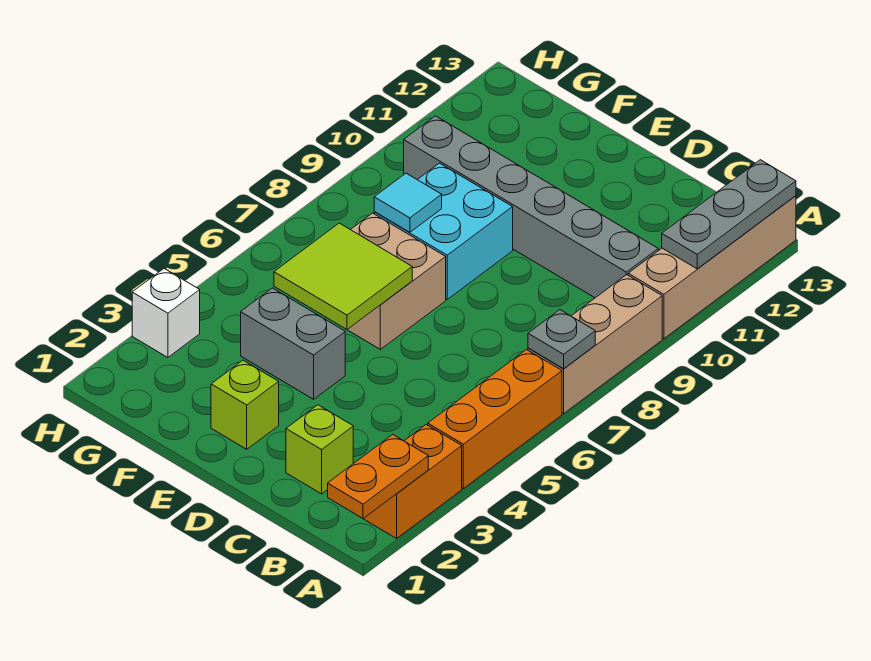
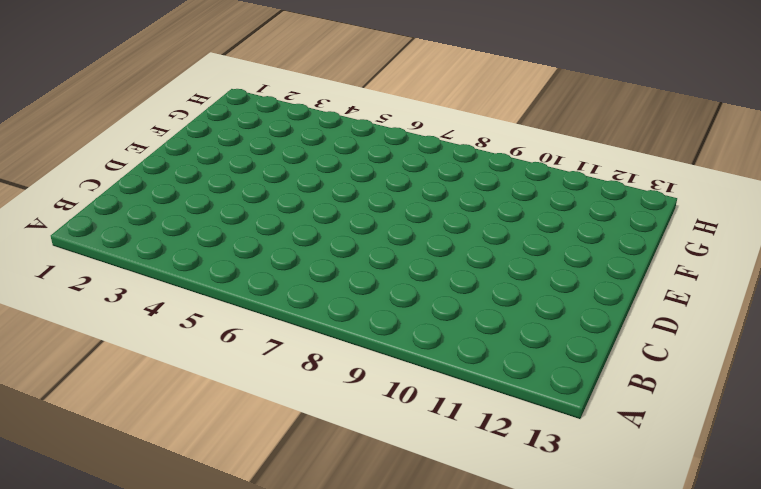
none -> orange 1x2 brick [364,425,462,538]
none -> orange 1x3 brick [428,350,562,488]
none -> tan 1x3 brick [528,275,662,414]

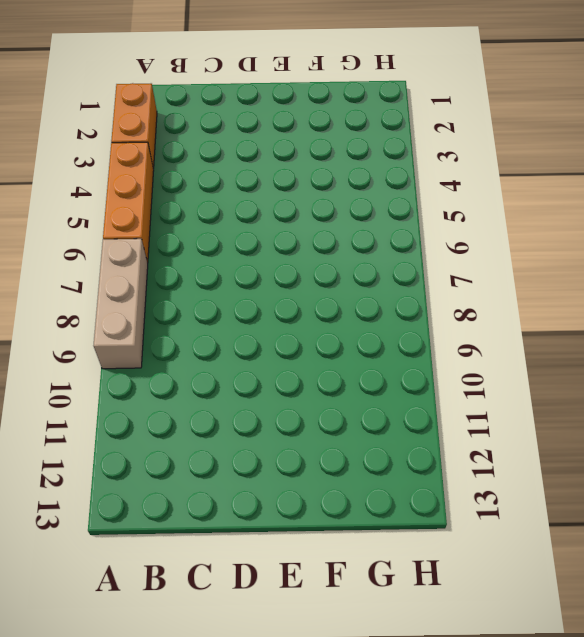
none -> tan 1x4 brick [628,196,796,339]
none -> grey 1x6 brick [404,116,658,298]
none -> lime 1x1 brick [286,405,353,494]

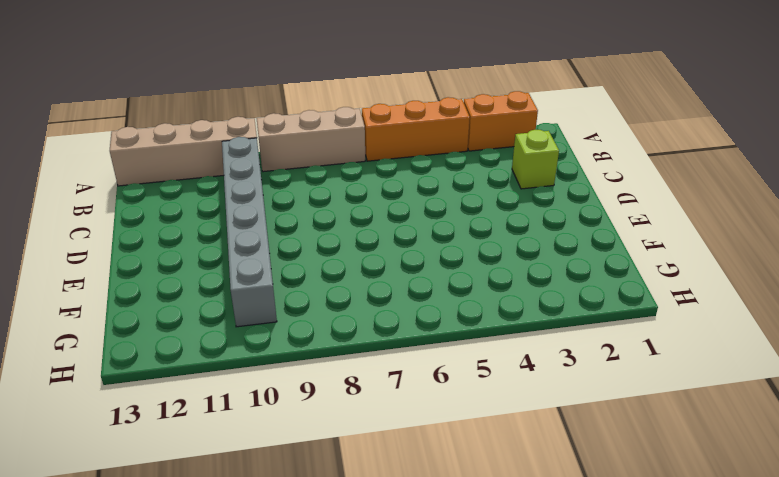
none -> lime 1x1 brick [211,360,279,449]
none -> grey 1x2 brick [241,288,345,399]
none -> tan 2x2 brick [347,213,446,349]

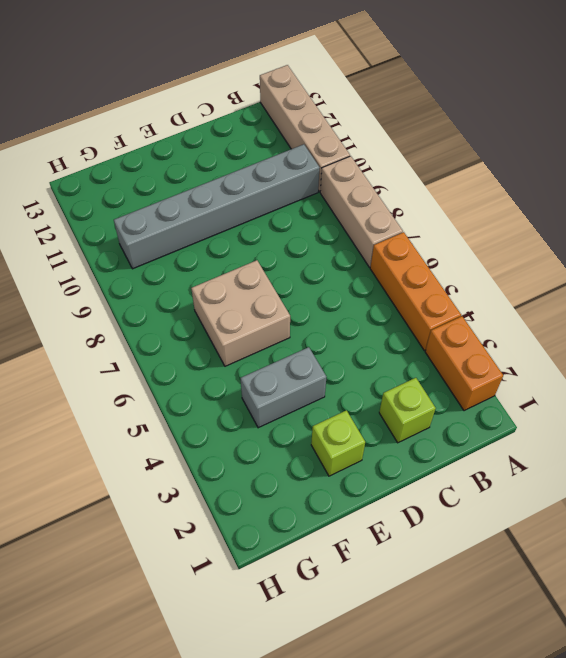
none -> cyan 2x2 brick [374,163,513,299]
none -> white 1x1 brick [132,269,200,357]
none -> orange 1x2 plate [328,435,428,519]

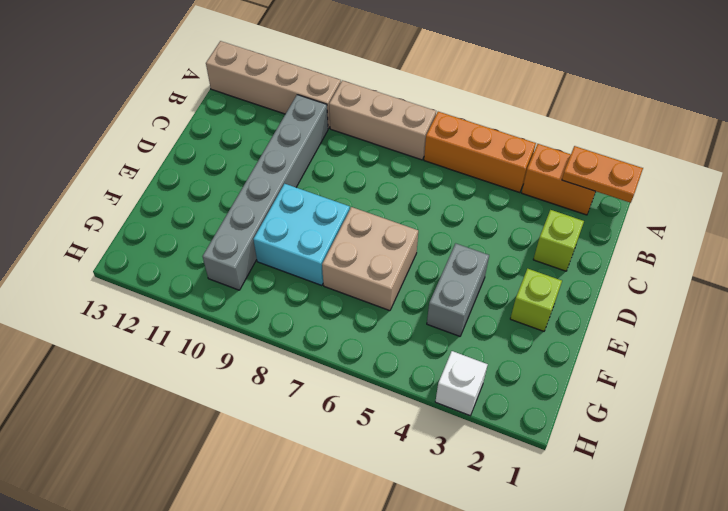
none -> grey 1x1 plate [528,310,595,369]
none -> grey 1x3 plate [662,160,796,269]
none -> lime 2x2 tile [274,223,412,329]

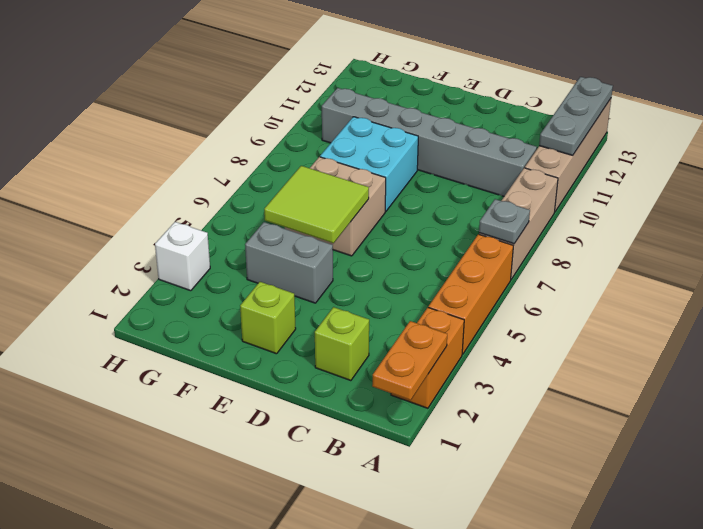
none -> cyan 1x1 tile [374,173,442,232]

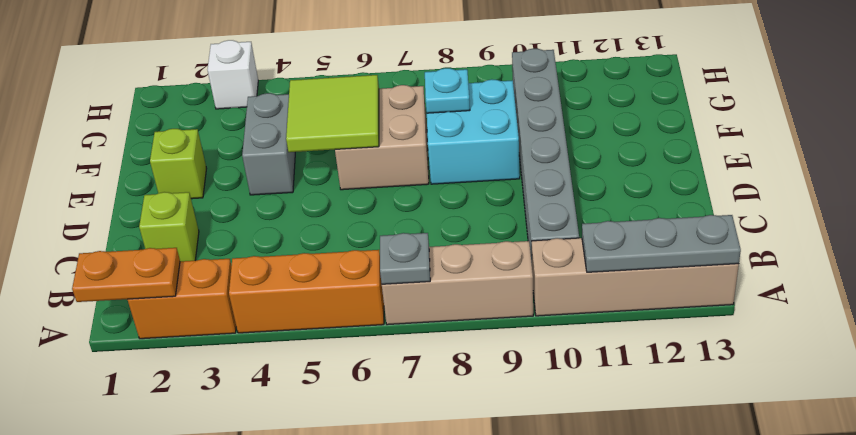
cyan 1x1 plate [425,68,470,113] -> cyan 1x1 tile [374,173,442,232]

